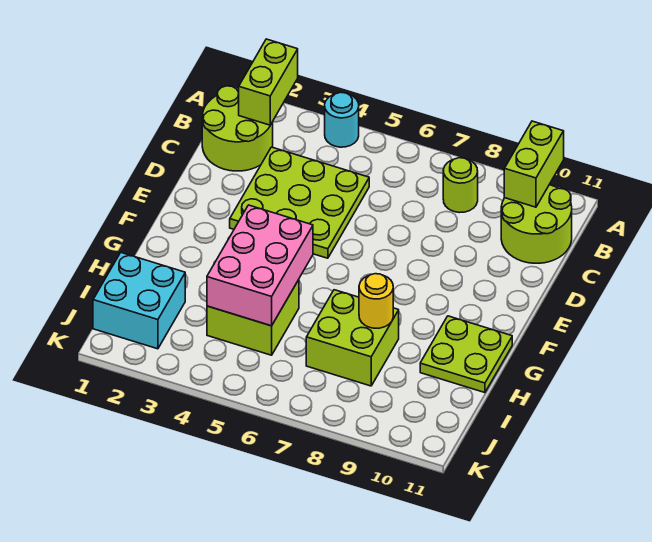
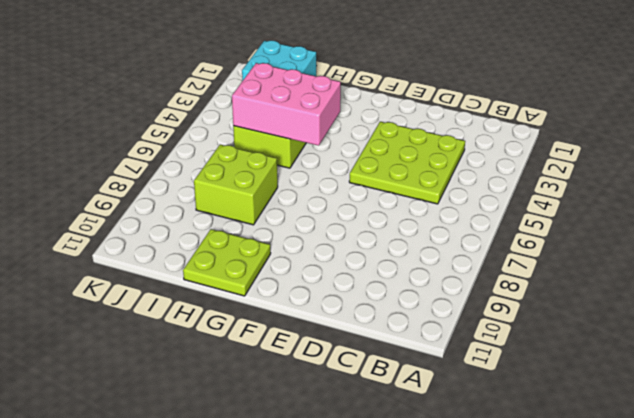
none -> cyan 1x1 round brick [325,92,359,147]
none -> lime 2x2 round brick [202,86,273,171]
none -> lime 1x1 round brick [443,158,478,213]

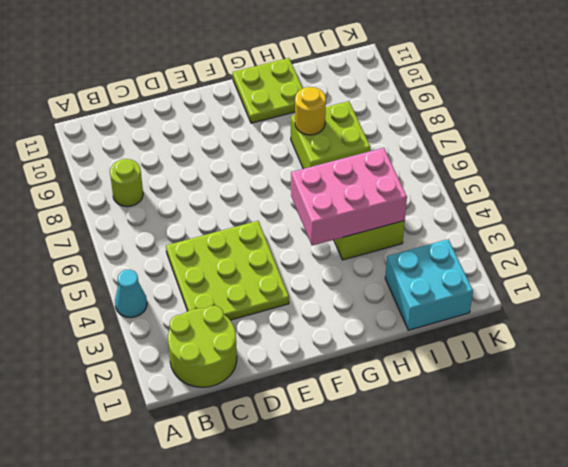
cyan 1x1 cone [115,270,147,318] -> cyan 1x1 round brick [325,92,359,147]
none -> lime 2x2 round brick [501,185,572,263]
none -> lime 1x2 brick [239,39,298,125]
none -> lime 1x2 brick [504,121,564,207]

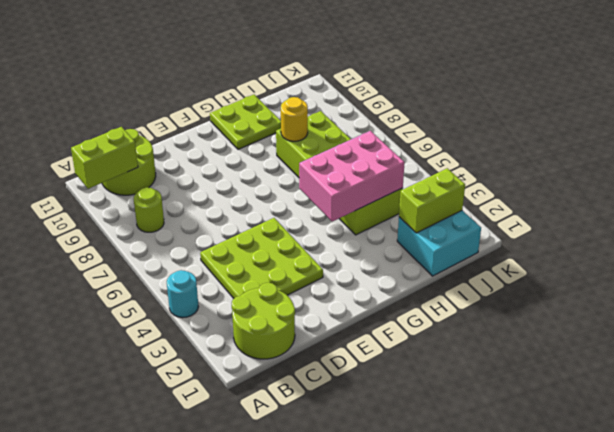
lime 1x2 brick [399,168,465,233] -> lime 1x2 brick moved to [239,39,298,125]

